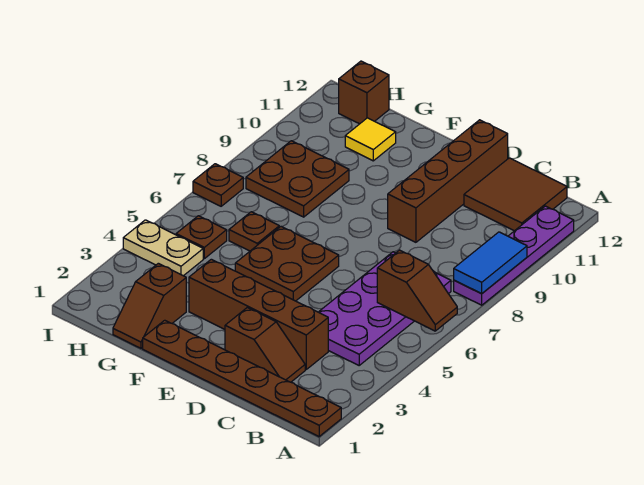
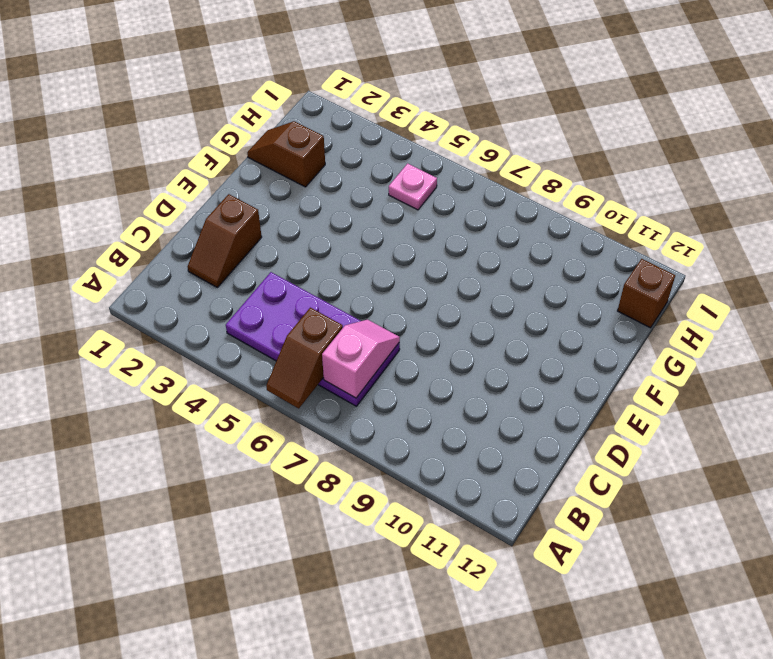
pink 1x2 slope [322,320,400,398] -> none
pink 1x1 plate [389,163,437,210] -> brown 1x1 plate [176,216,227,259]
none -> brown 1x6 plate [143,320,341,436]
none -> purple 1x4 plate [454,206,574,305]
none -> brown 2x2 tile [464,158,567,231]

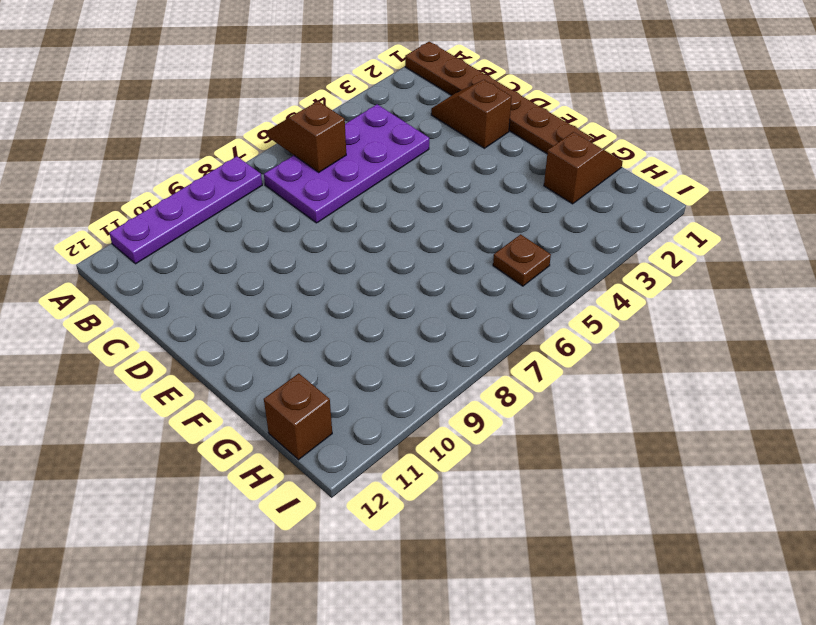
none -> brown 2x2 tile [464,158,567,231]
none -> brown 1x4 brick [189,259,328,369]
none -> brown 1x4 brick [388,120,508,242]

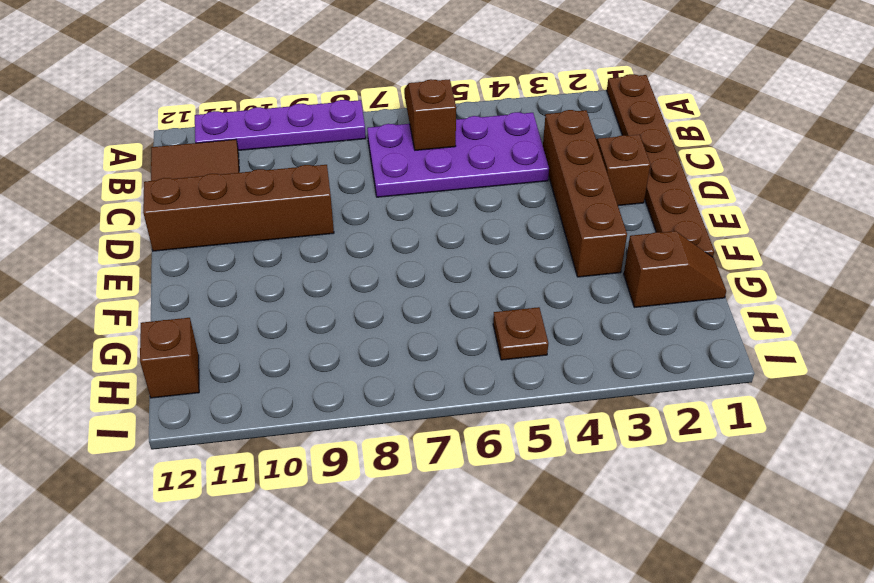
none -> brown 2x2 plate [235,227,339,301]
none -> brown 1x1 plate [229,212,279,251]
none -> brown 2x2 plate [246,141,349,217]

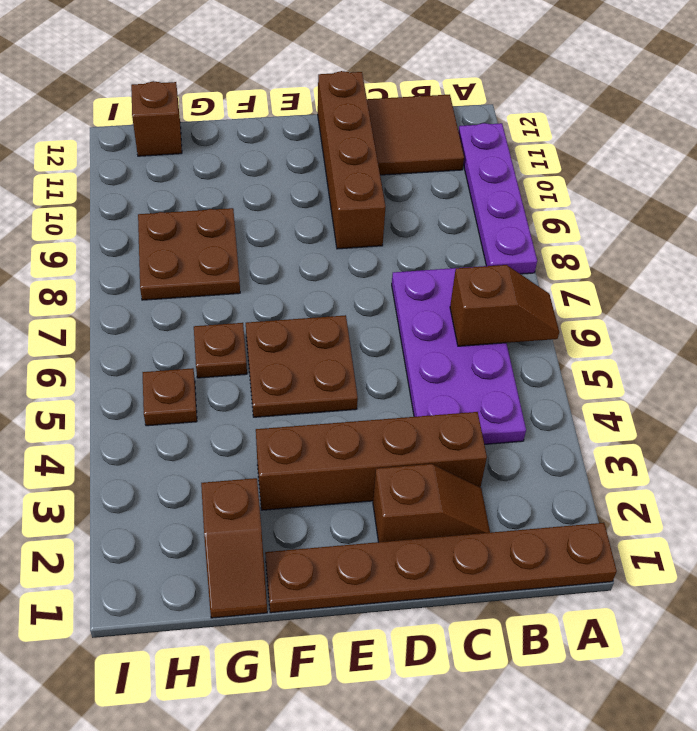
none -> yellow 1x1 tile [345,118,396,161]
none -> tan 1x2 plate [123,220,203,276]
none -> brown 1x1 plate [193,164,243,206]

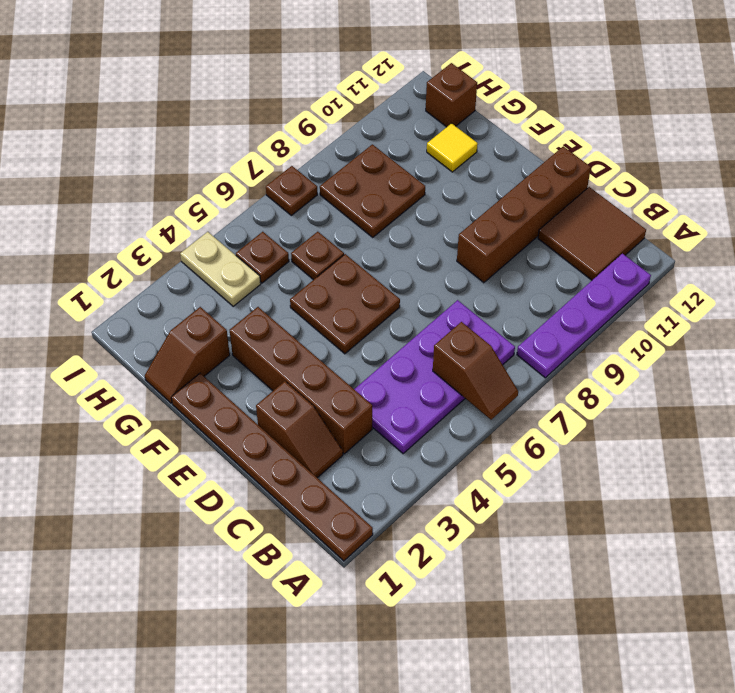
none -> blue 1x2 tile [454,232,527,294]

